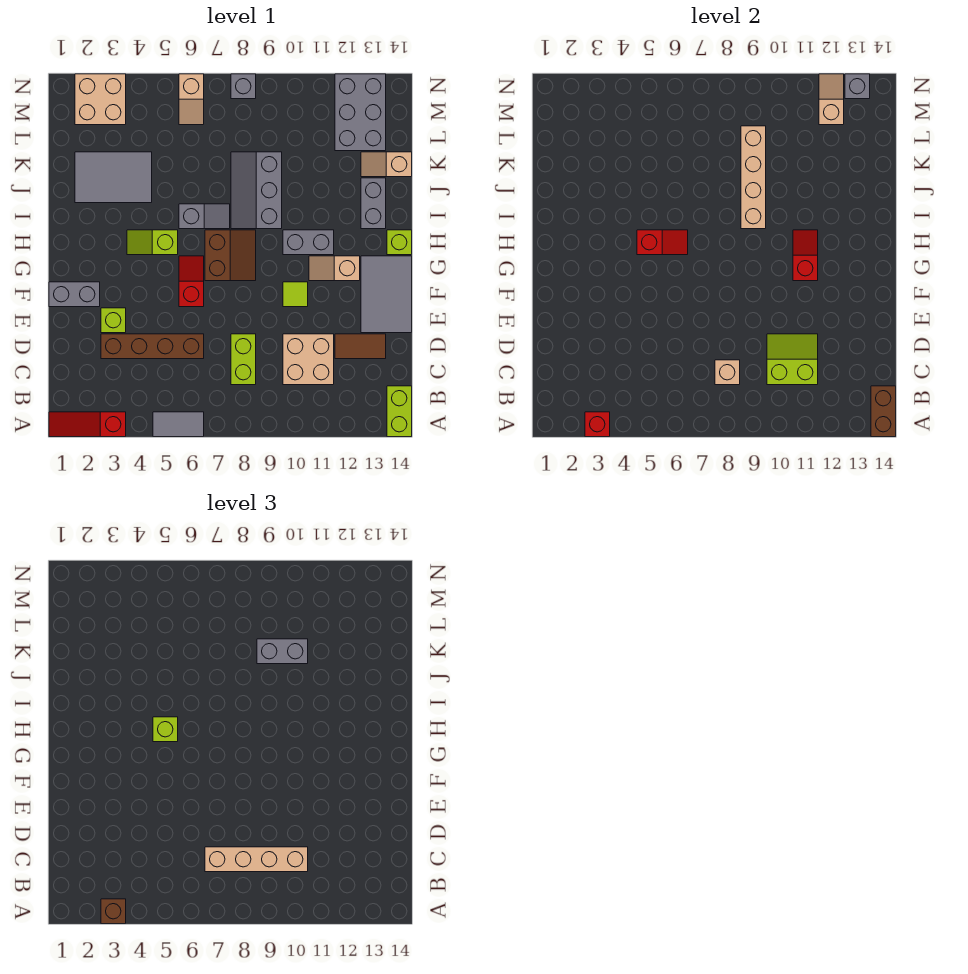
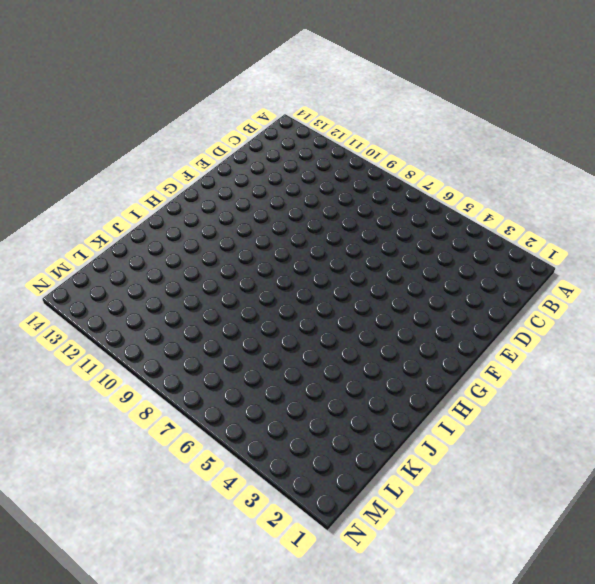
none -> red 1x3 slope [49,412,126,437]
none -> grey 1x2 tile [153,412,204,437]
none -> lime 1x2 brick [387,386,412,437]
none -> lime 1x2 brick [231,334,256,385]

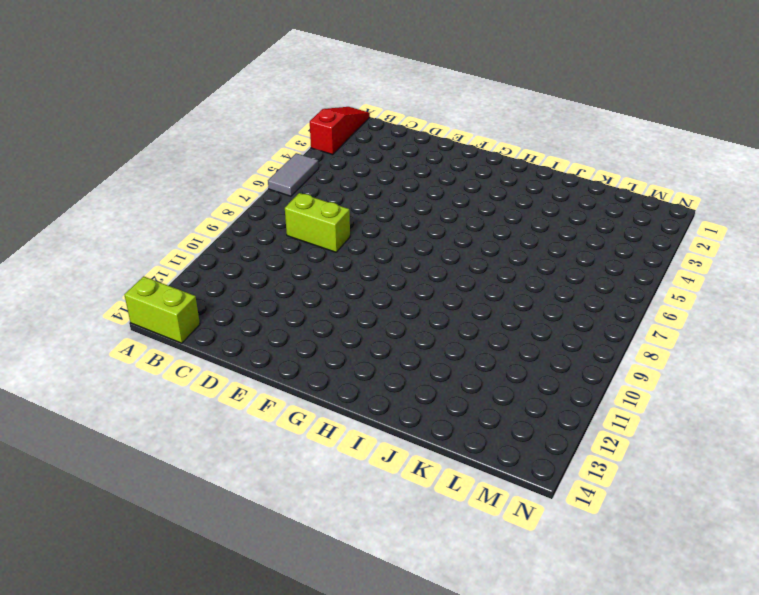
none -> tan 2x2 brick [283,334,334,385]
none -> brown 1x4 brick [101,334,204,359]
none -> brown 1x2 tile [335,334,386,359]
none -> lime 1x1 brick [101,308,126,333]

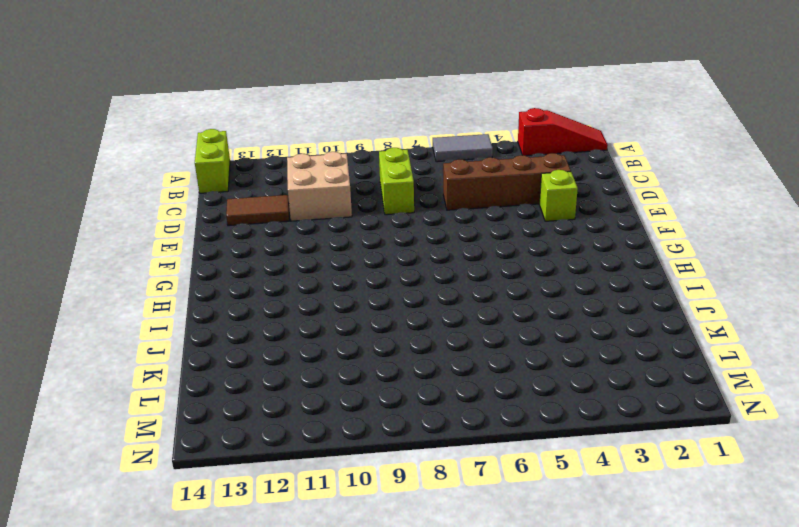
none -> grey 2x3 tile [361,256,412,333]
none -> grey 1x2 brick [49,282,100,307]
none -> red 1x2 slope [179,256,204,307]
none -> lime 1x1 tile [283,282,308,307]

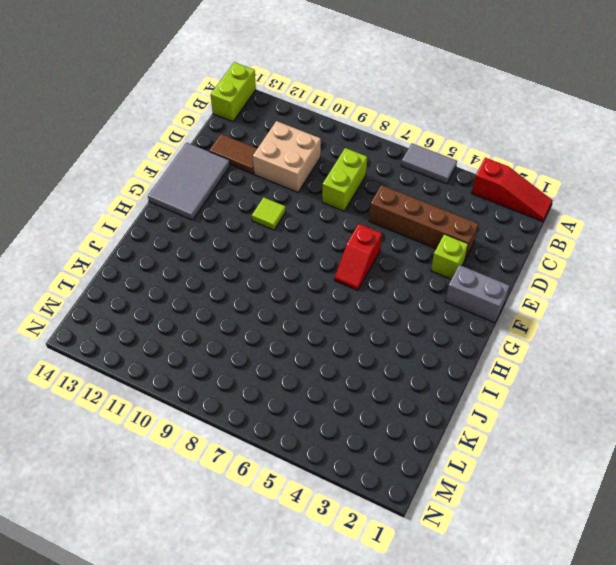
none -> brown 2x2 slope [205,230,256,281]
none -> tan 1x2 slope [309,256,360,281]
none -> lime 1x2 slope [127,230,178,255]
none -> grey 1x2 brick [283,230,334,255]

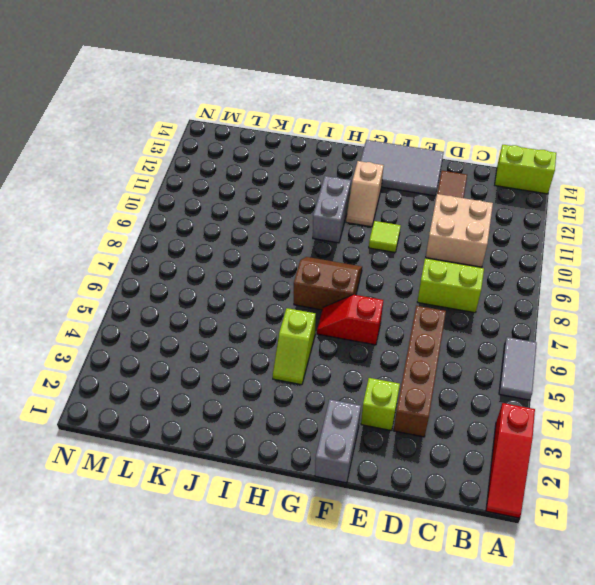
none -> lime 1x1 brick [387,230,412,255]
none -> grey 1x2 slope [179,204,230,229]
none -> grey 2x3 slope [231,152,282,229]
none -> grey 1x2 brick [361,178,386,229]

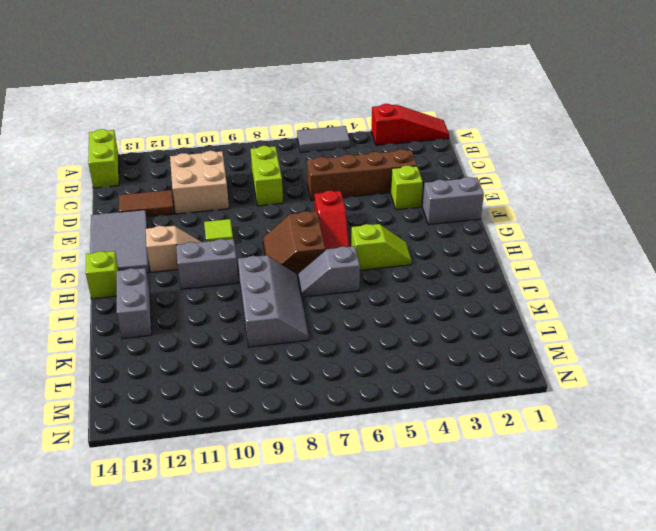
none -> grey 2x3 tile [75,152,152,203]
none -> tan 1x2 slope [361,152,412,177]
none -> grey 2x3 brick [335,74,386,151]
none -> tan 2x2 brick [75,74,126,125]

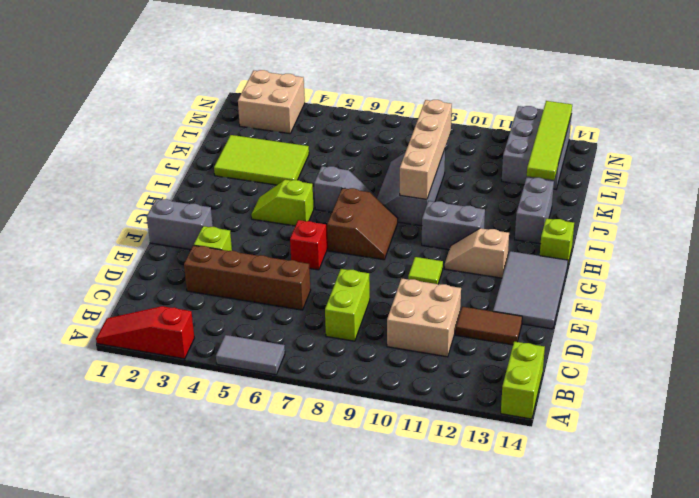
lime 2x3 tile [214,135,309,185] -> grey 2x3 tile [75,152,152,203]
lime 1x4 tile [527,101,572,180] -> grey 1x1 brick [845,74,870,99]
none -> tan 1x2 slope [361,152,412,177]
none -> tan 1x2 slope [179,74,204,125]
none -> grey 1x1 brick [231,74,256,99]
none -> red 1x1 brick [585,412,610,437]

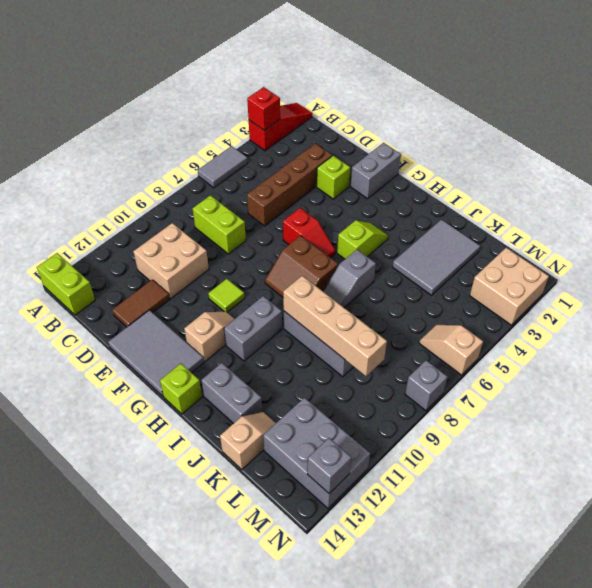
none -> brown 1x2 brick [871,386,896,437]
none -> tan 1x1 brick [715,360,740,385]
none -> lime 2x2 slope [767,334,818,385]
none -> red 1x2 slope [793,230,818,281]

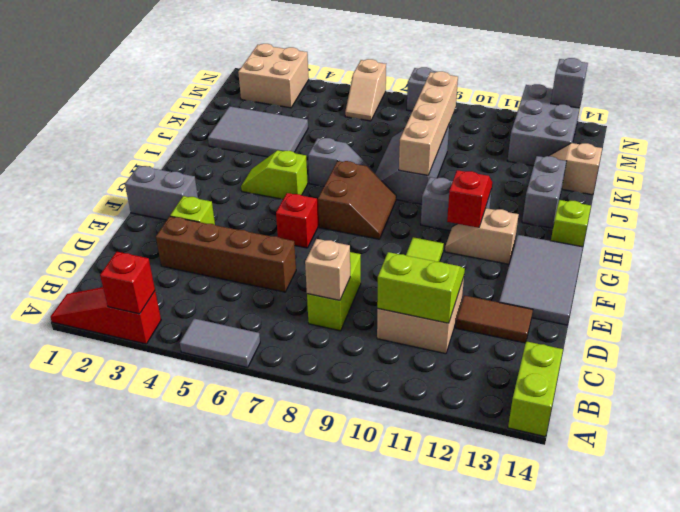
none -> brown 1x2 brick [871,386,896,437]
none -> red 1x2 slope [637,230,688,255]
none -> tan 1x2 slope [819,74,844,125]
none -> brown 1x1 brick [101,899,126,924]

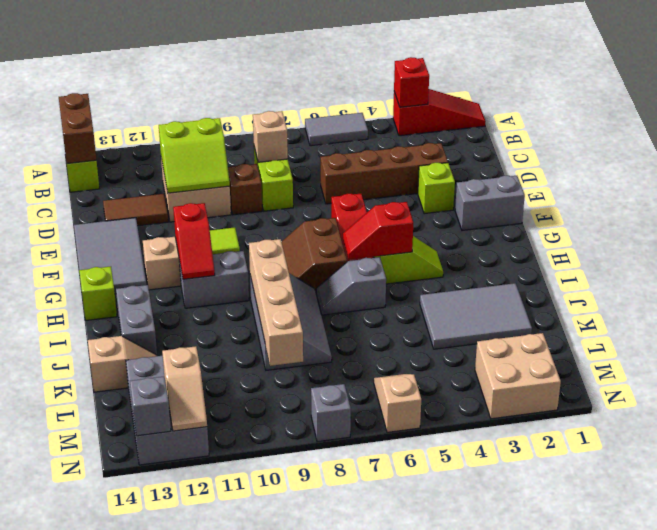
brown 1x1 brick [228,164,262,215] -> brown 1x1 brick moved to [101,899,126,924]
none -> tan 1x4 brick [205,847,308,872]
none -> lime 1x1 brick [153,717,178,742]
none -> grey 1x2 brick [257,639,308,664]

